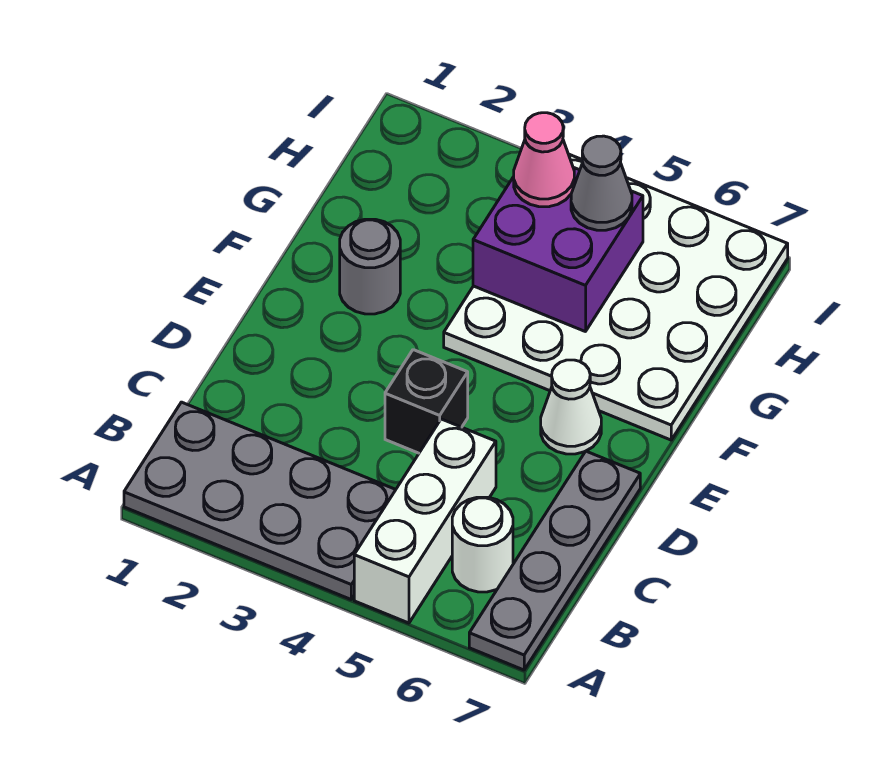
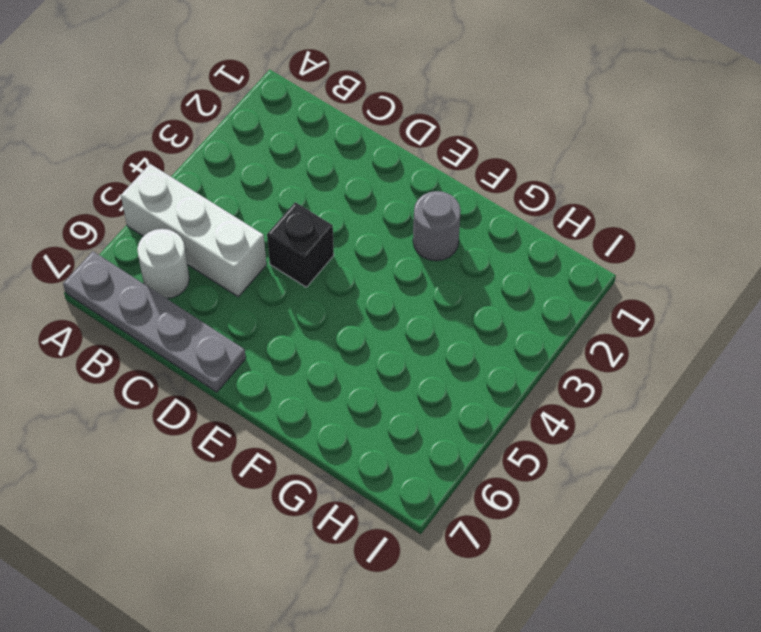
none -> grey 2x4 plate [124,402,396,599]
none -> white 1x1 cone [541,360,601,454]

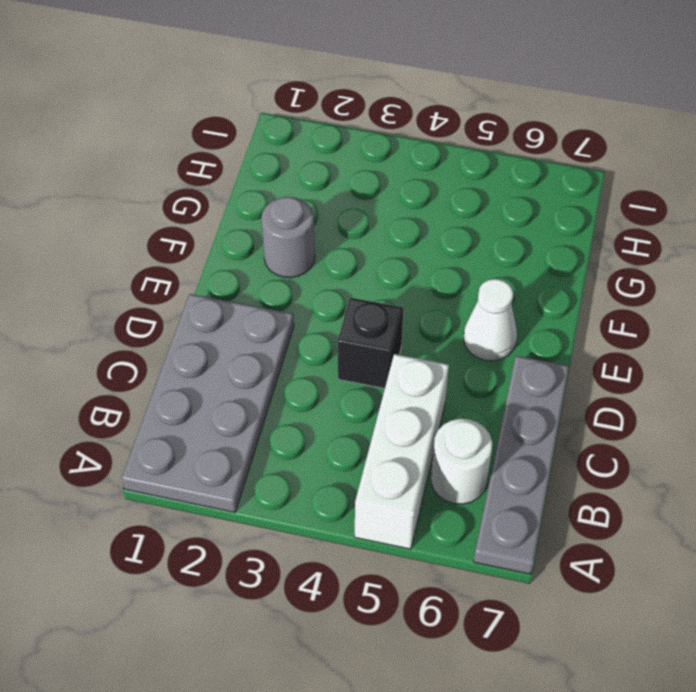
grey 2x4 plate [122,294,294,512] -> grey 2x4 plate turned to [124,402,396,599]
none -> white 4x4 plate [444,154,788,440]
none -> purple 2x2 brick [473,168,643,332]

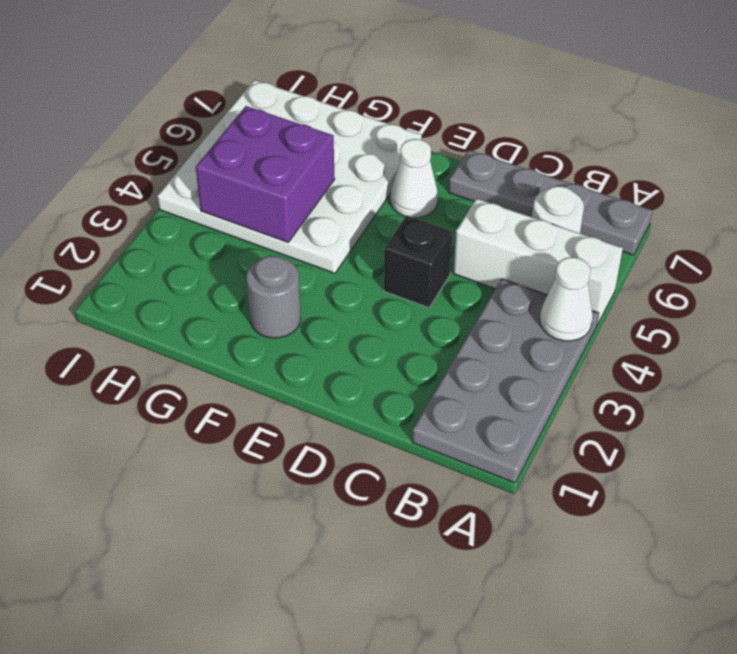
white 1x1 cone [540,257,593,341] -> none
none -> pink 1x1 cone [514,113,574,207]
none -> grey 1x1 cone [571,136,632,230]

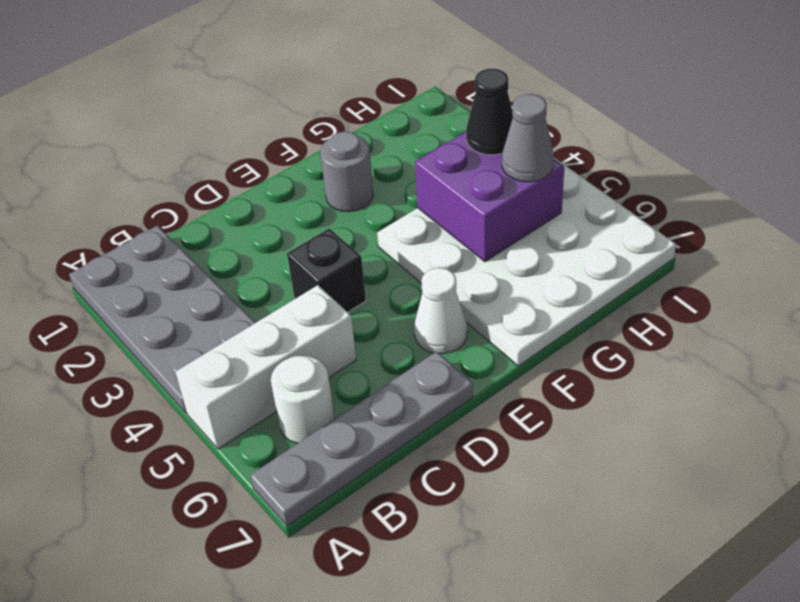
black 1x1 cone [466,69,513,155] -> pink 1x1 cone [514,113,574,207]

